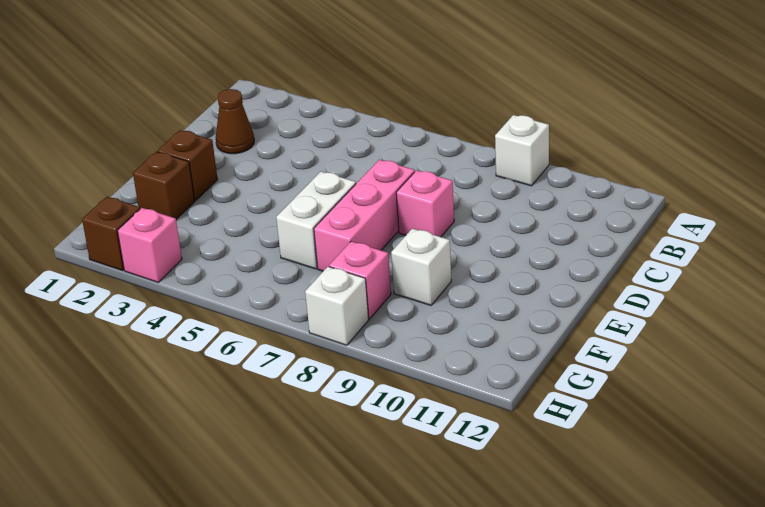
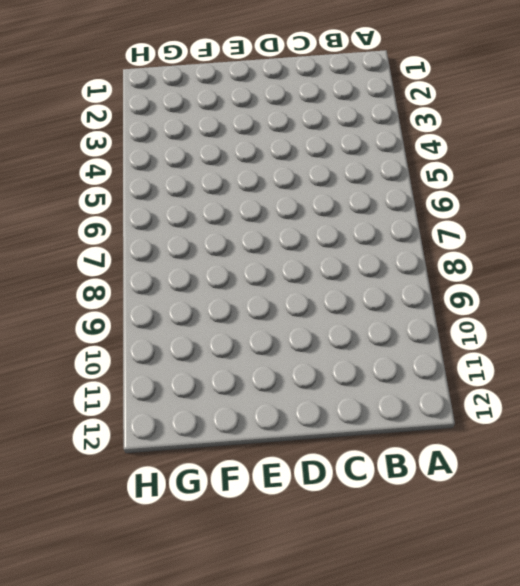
none -> white 1x1 brick [495,115,549,186]
none -> brown 1x1 cone [216,89,254,154]
none -> pink 1x3 brick [314,160,415,271]

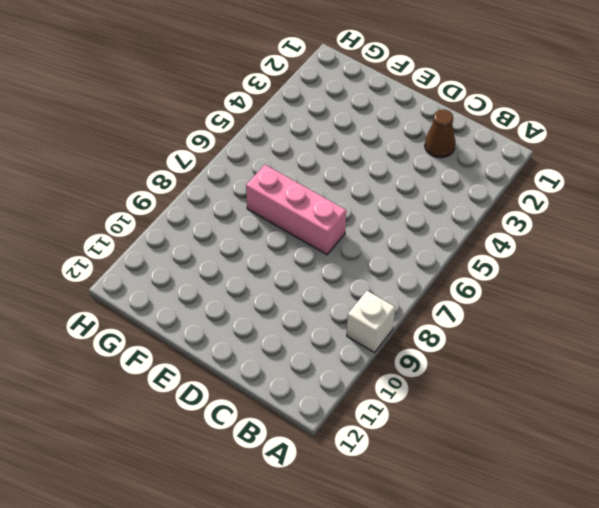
none -> pink 1x1 brick [396,170,454,237]
none -> brown 1x1 brick [157,130,218,201]
none -> white 1x2 brick [276,172,356,269]

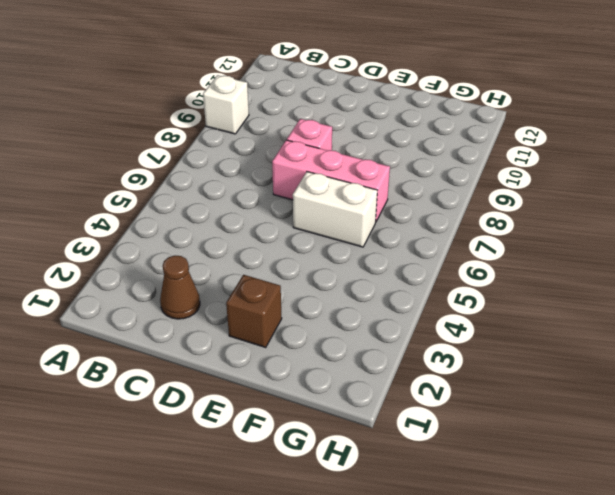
none -> brown 1x1 brick [133,152,195,219]
none -> white 1x1 brick [391,229,451,305]
none -> pink 1x1 brick [329,241,391,319]

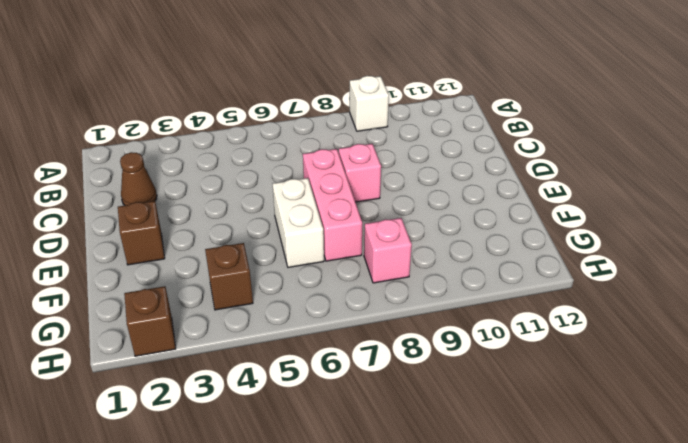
brown 1x1 brick [205,243,253,310] -> brown 1x1 brick moved to [133,152,195,219]
none -> white 1x1 brick [391,229,451,305]
none -> pink 1x1 brick [118,208,182,282]
none -> white 1x1 brick [305,267,369,345]

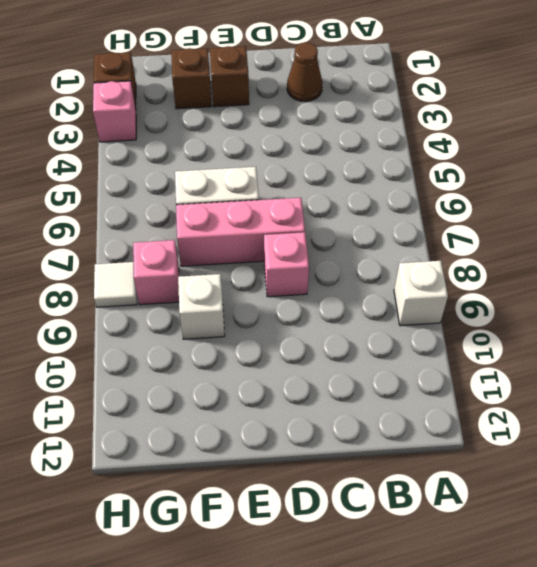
white 1x1 tile [94,262,137,307] -> white 1x1 brick [305,267,369,345]

